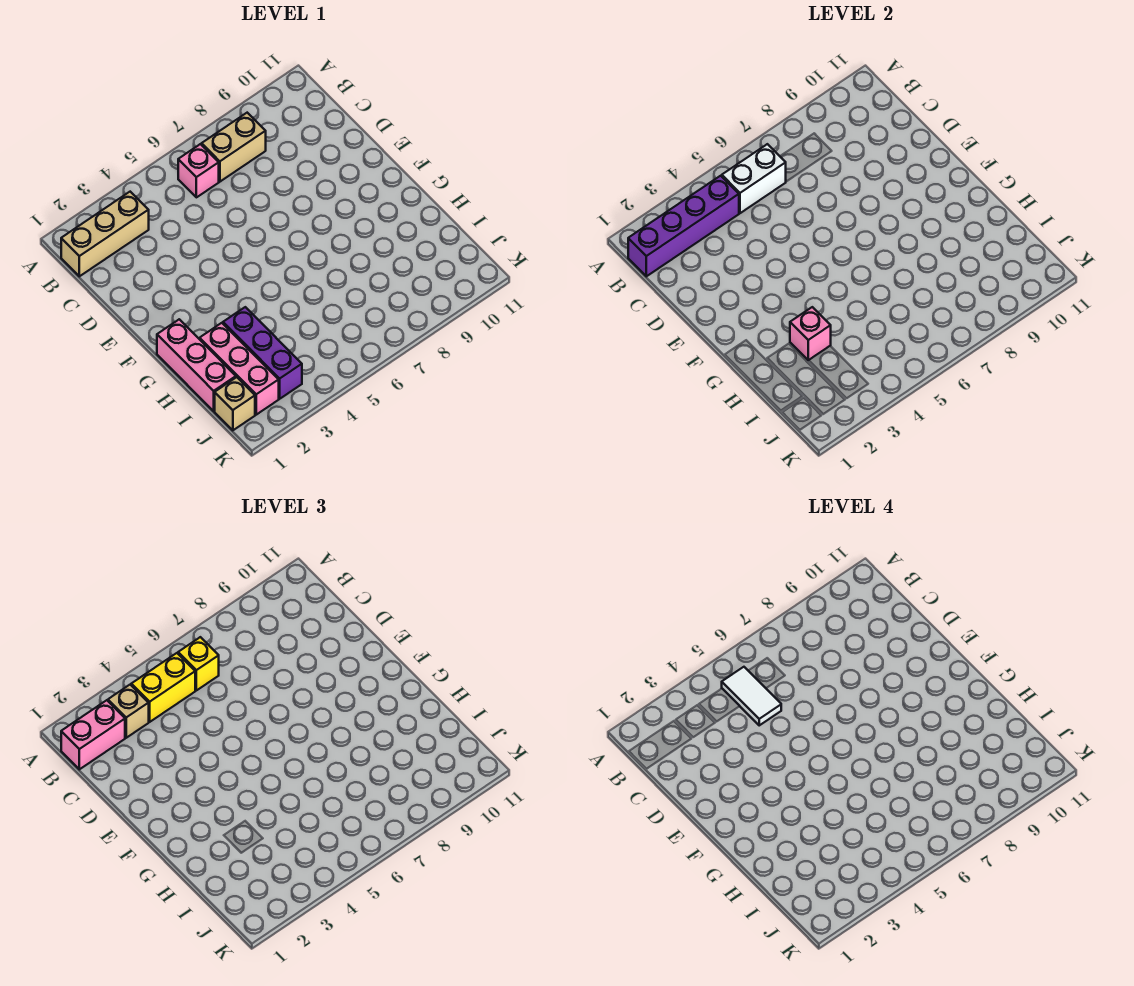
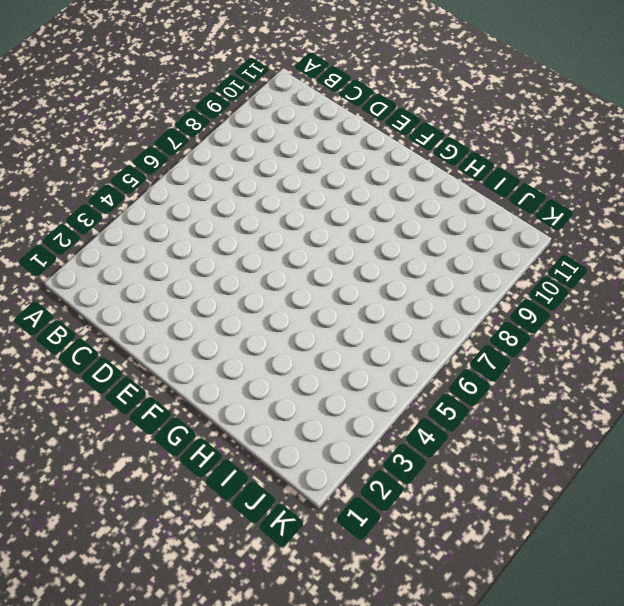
none -> tan 1x3 brick [61,192,149,276]
none -> pink 1x1 brick [178,144,219,197]
none -> tan 1x2 brick [202,113,266,182]

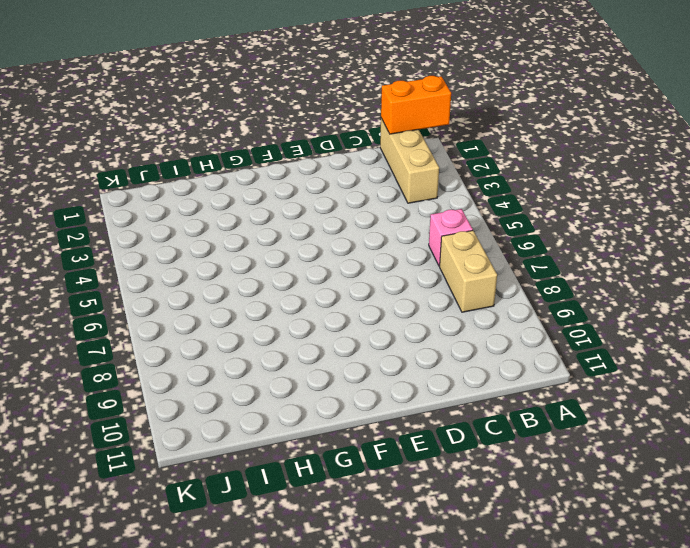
orange 1x2 brick [381,76,451,134] -> purple 1x4 brick [628,176,739,276]
none -> pink 1x3 brick [157,319,236,411]
none -> pink 1x3 brick [200,323,279,415]
none -> purple 1x3 brick [223,307,302,399]

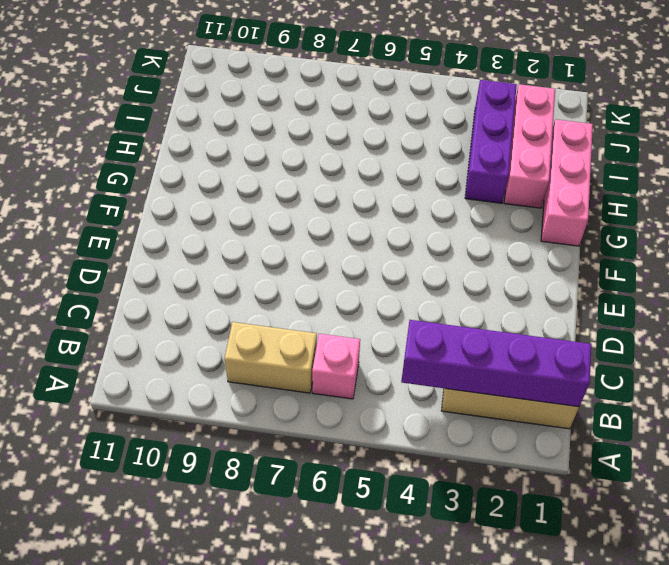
none -> tan 1x1 brick [215,377,255,430]
none -> white 1x2 brick [722,144,786,213]
none -> pink 1x1 brick [790,307,831,360]

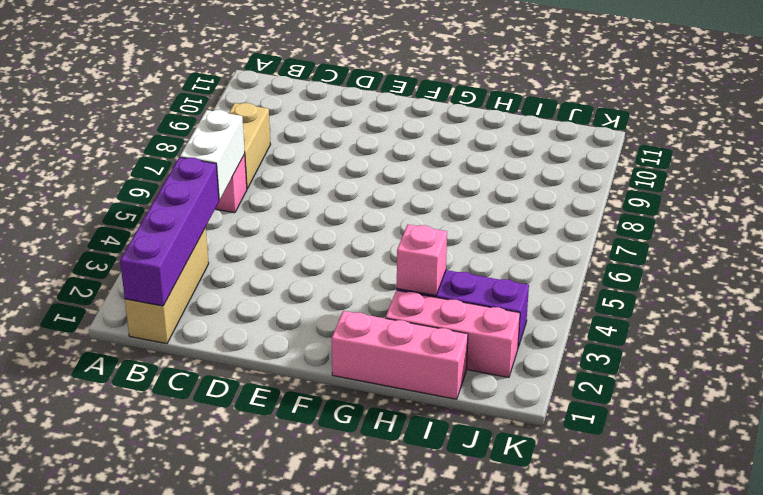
none -> tan 1x1 brick [215,377,255,430]
none -> pink 1x2 brick [61,700,125,769]
none -> tan 1x1 brick [108,685,149,738]

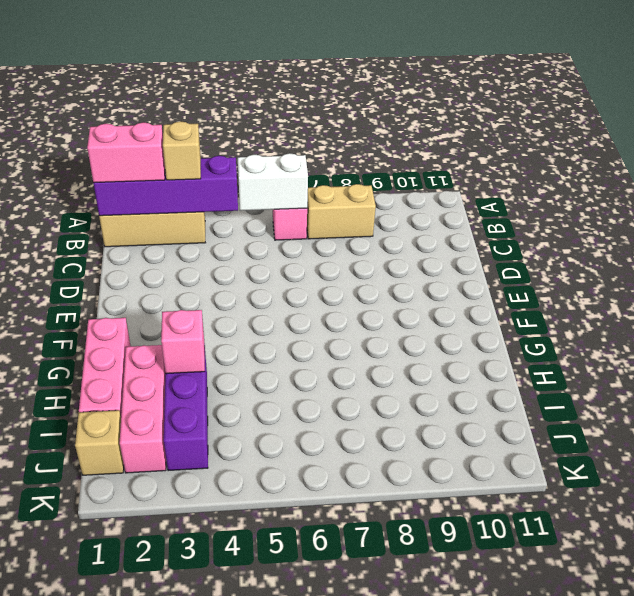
none -> yellow 1x2 brick [131,653,195,722]
none -> yellow 1x1 brick [178,637,219,690]
none -> white 1x2 tile [722,667,781,725]

